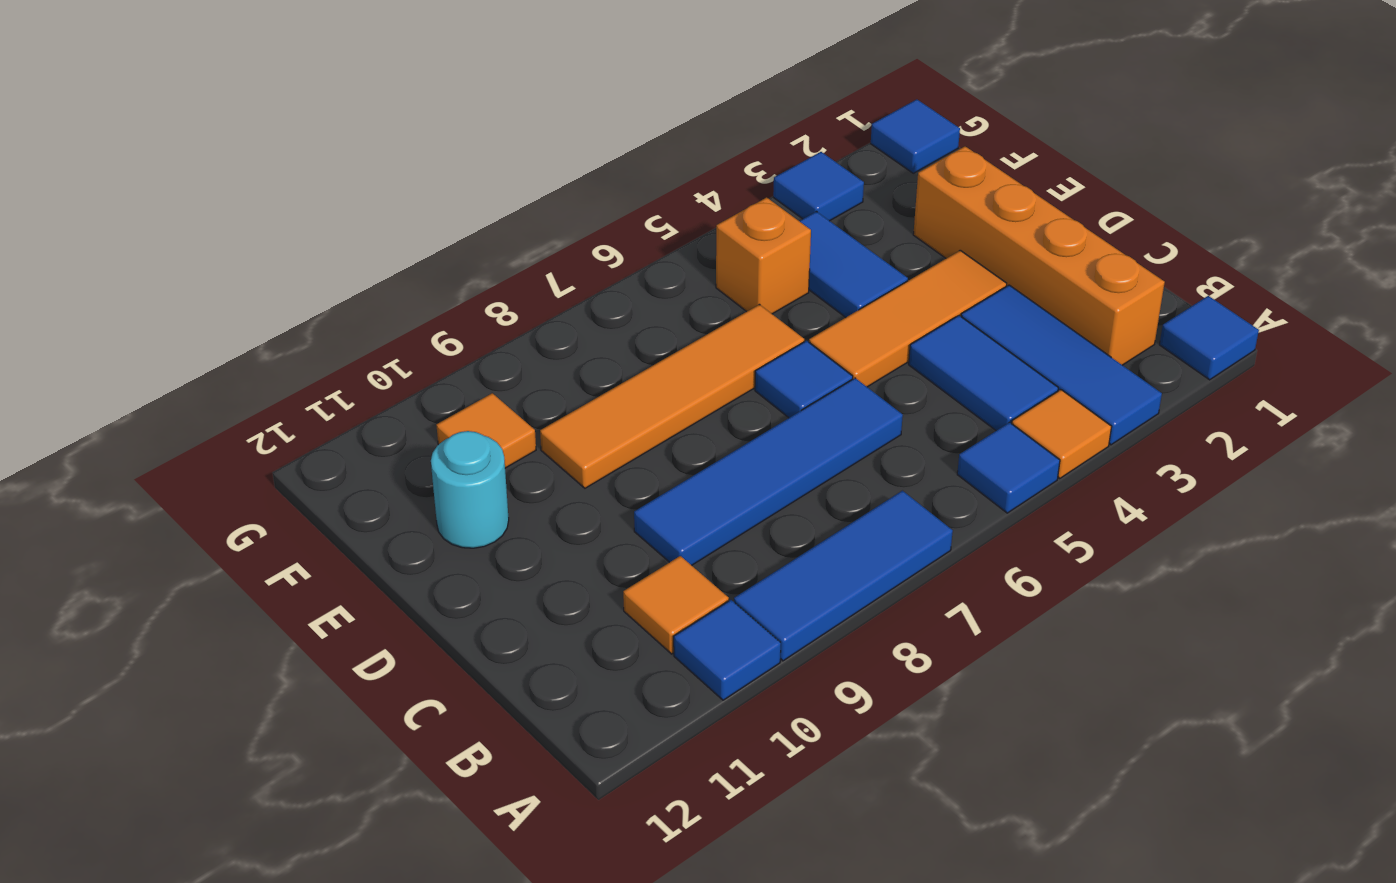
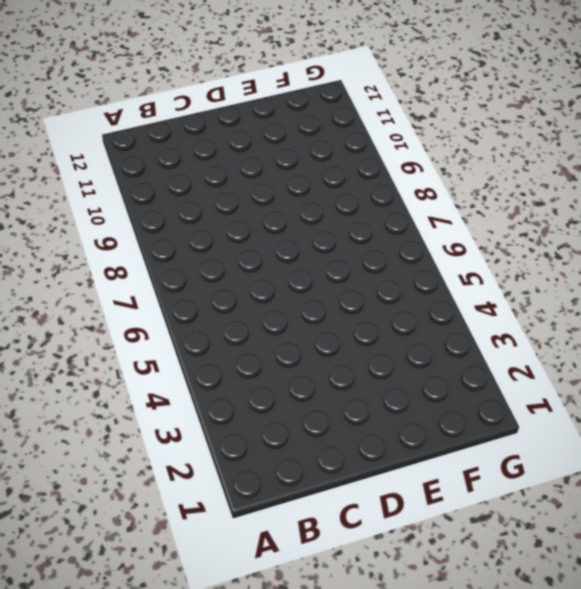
none -> blue 1x1 tile [1159,296,1259,380]
none -> blue 1x3 tile [961,285,1162,445]
none -> orange 1x1 tile [1012,390,1112,479]

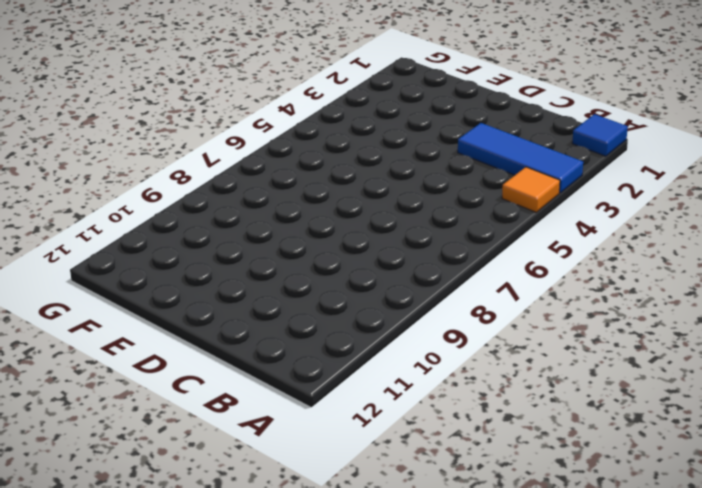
none -> blue 1x1 tile [957,422,1060,513]
none -> blue 1x3 tile [734,491,953,661]
none -> blue 1x1 tile [674,600,781,700]

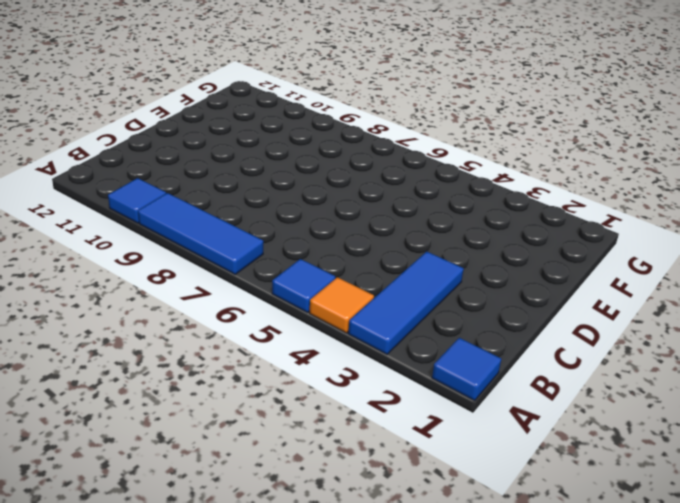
none -> orange 1x4 brick [913,146,1165,365]
none -> blue 1x2 tile [909,316,1058,431]
none -> orange 1x1 tile [623,556,729,654]

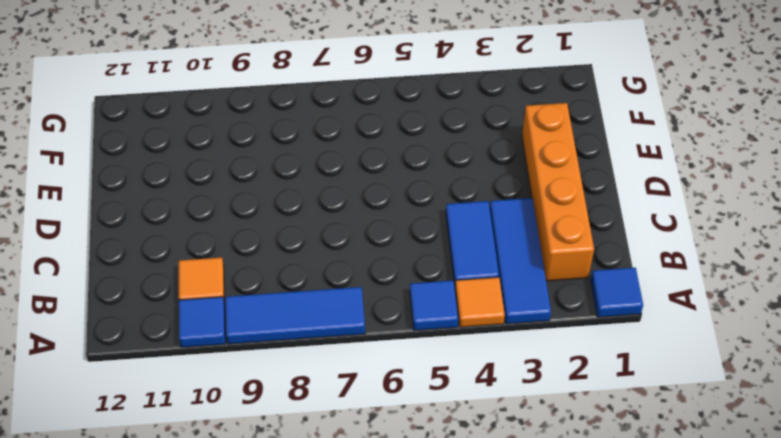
none -> blue 1x4 tile [634,378,903,565]
none -> orange 1x3 tile [809,250,1007,387]
none -> blue 1x1 tile [755,341,853,418]

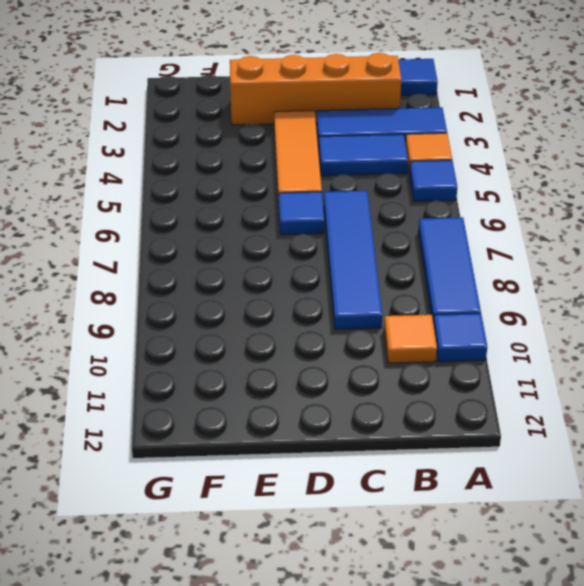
none -> blue 1x2 tile [800,211,908,317]
none -> orange 1x4 tile [540,304,804,488]
none -> cyan 1x1 round brick [431,431,509,548]

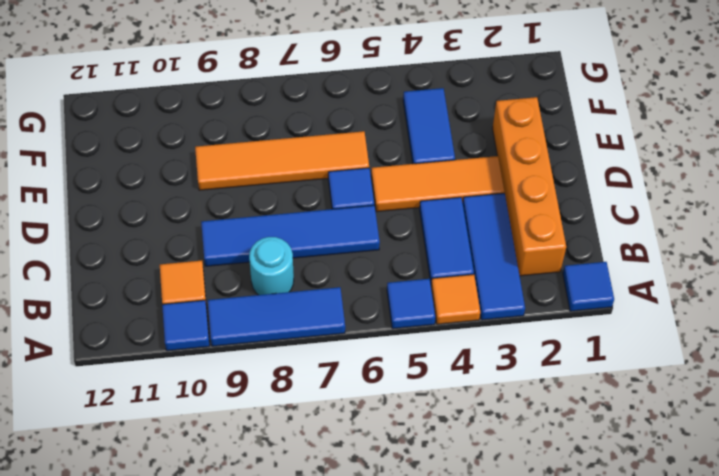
cyan 1x1 round brick [249,237,294,295] -> cyan 1x1 round brick moved to [431,431,509,548]
none -> orange 1x1 brick [716,197,811,314]
none -> orange 1x1 tile [436,393,536,468]
none -> blue 1x1 tile [871,99,960,173]

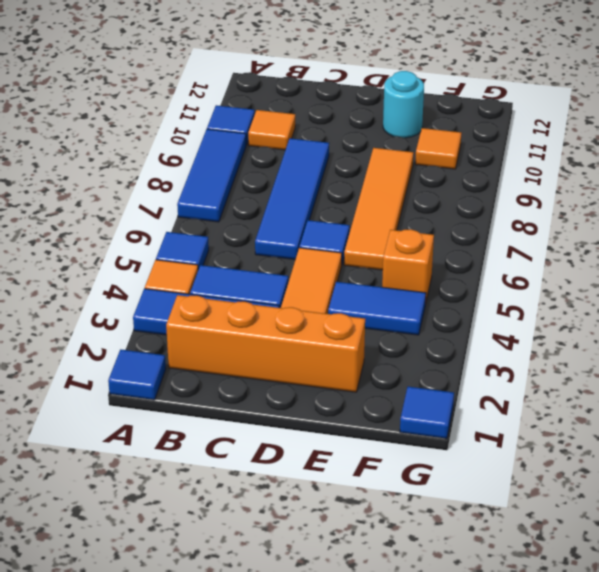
none -> blue 1x1 tile [773,152,864,221]

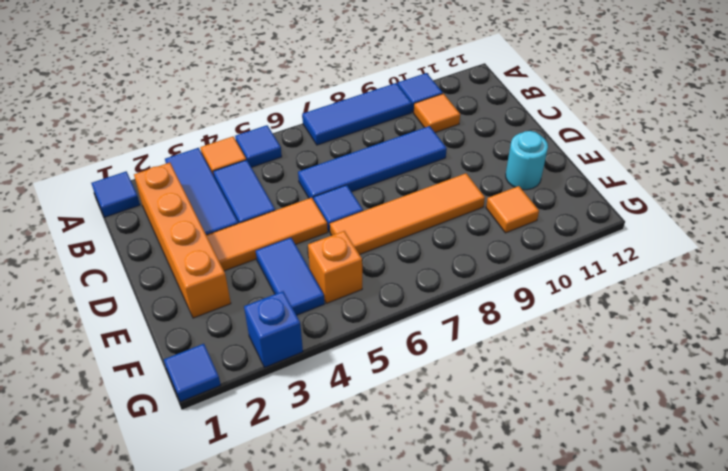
blue 1x1 brick [244,291,303,367] -> blue 1x1 tile [773,152,864,221]

